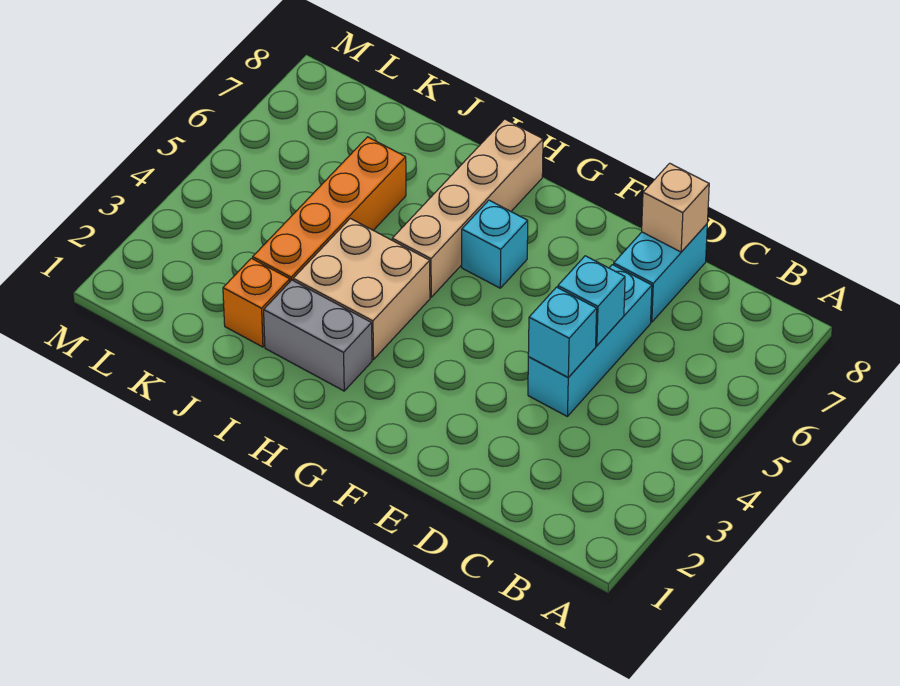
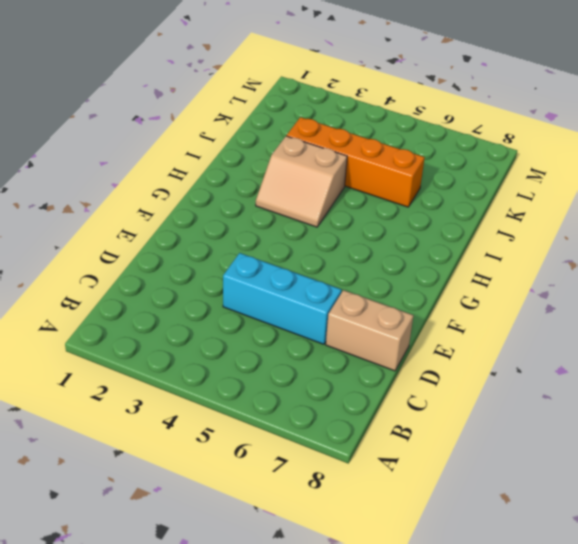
tan 1x2 brick [326,290,413,371] -> cyan 1x2 brick [614,224,707,322]
tan 2x2 slope [256,136,347,227] -> tan 2x2 brick [293,218,430,360]
none -> cyan 1x1 brick [462,200,528,288]
none -> grey 1x2 brick [264,280,372,391]

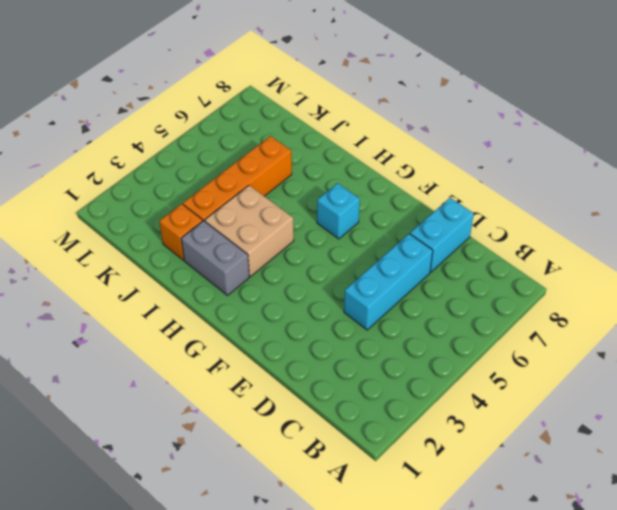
none -> tan 1x4 brick [392,119,543,297]
none -> cyan 1x1 brick [528,287,597,377]

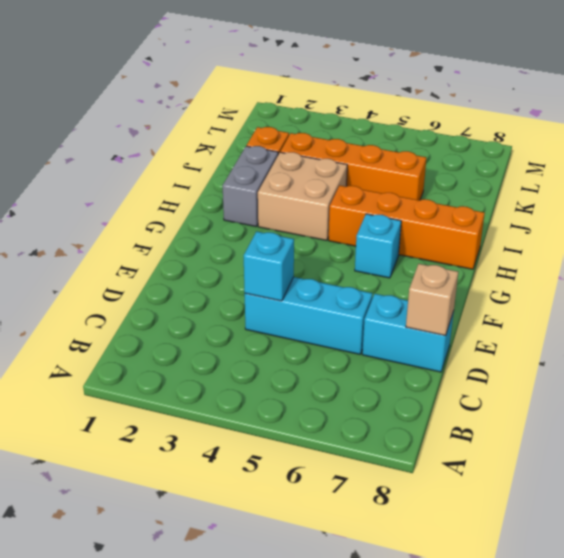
orange 1x4 brick [329,185,485,269] -> tan 1x4 brick [392,119,543,297]
none -> cyan 1x1 brick [558,256,625,346]

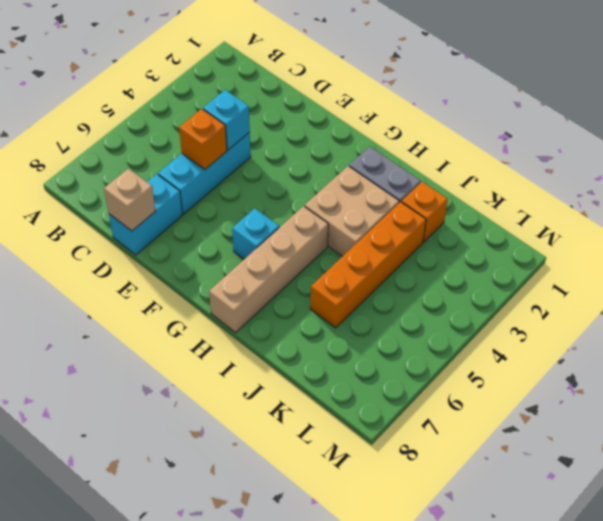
orange 1x1 brick [179,109,227,169] -> cyan 1x1 brick [558,256,625,346]

